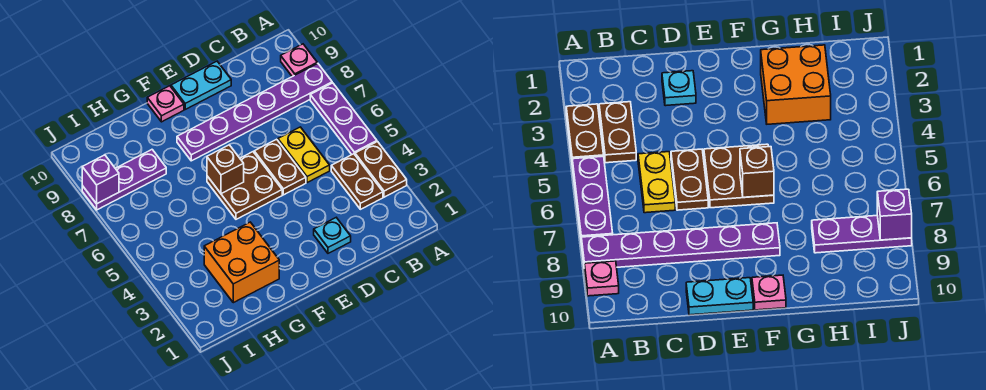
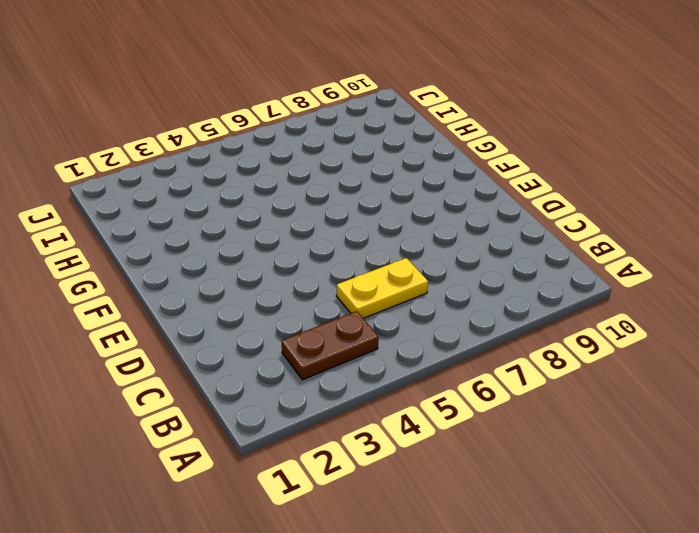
none -> brown 1x2 plate [355,142,407,197]
none -> purple 1x3 plate [310,83,377,155]
none -> purple 1x6 plate [177,63,332,161]

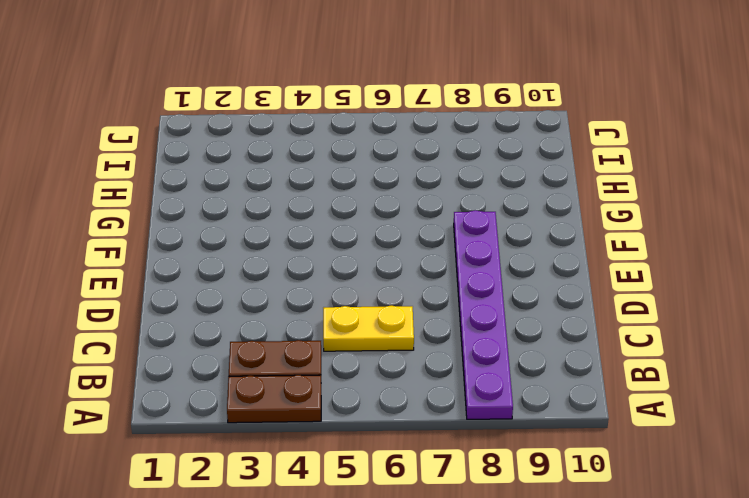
none -> purple 1x3 plate [310,83,377,155]
none -> pink 1x1 plate [281,44,317,77]
none -> cyan 1x1 plate [314,218,351,253]

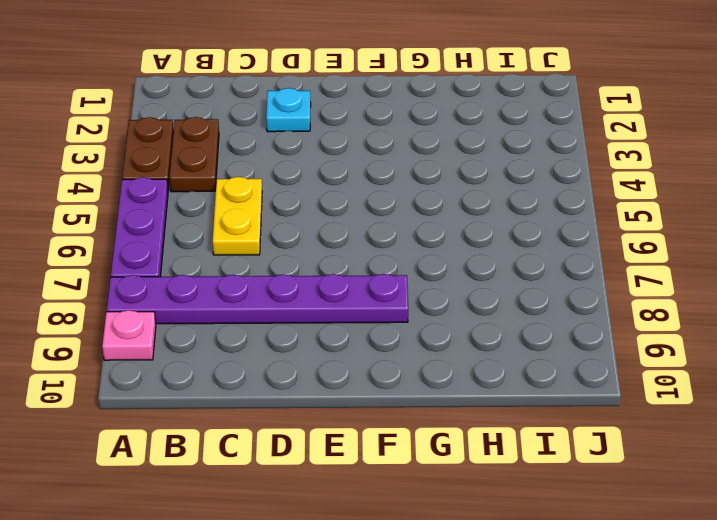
none -> brown 1x2 plate [254,139,306,195]
none -> cyan 1x2 plate [171,61,231,109]
none -> brown 2x2 plate [207,152,282,219]

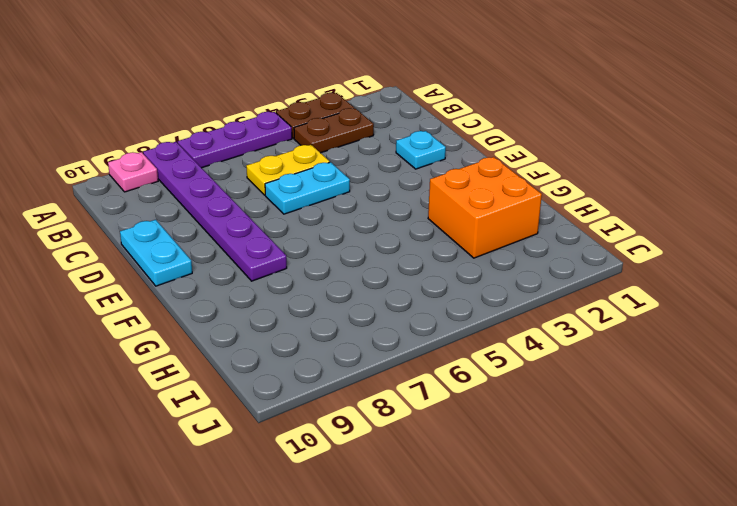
cyan 1x2 plate [265,162,350,214] -> brown 1x2 plate [254,139,306,195]
none -> brown 2x2 plate [207,152,282,219]
none -> pink 1x1 plate [147,86,184,122]
none -> purple 1x3 plate [82,150,166,210]

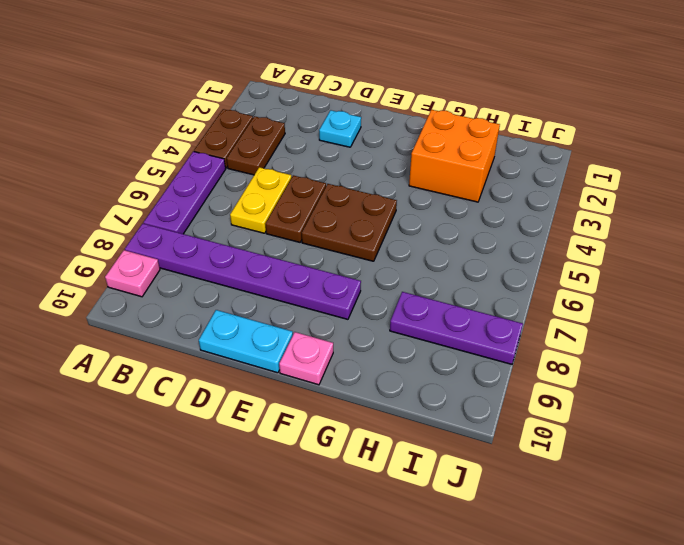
none -> brown 1x1 brick [207,145,244,194]
none -> purple 1x1 brick [82,155,119,204]

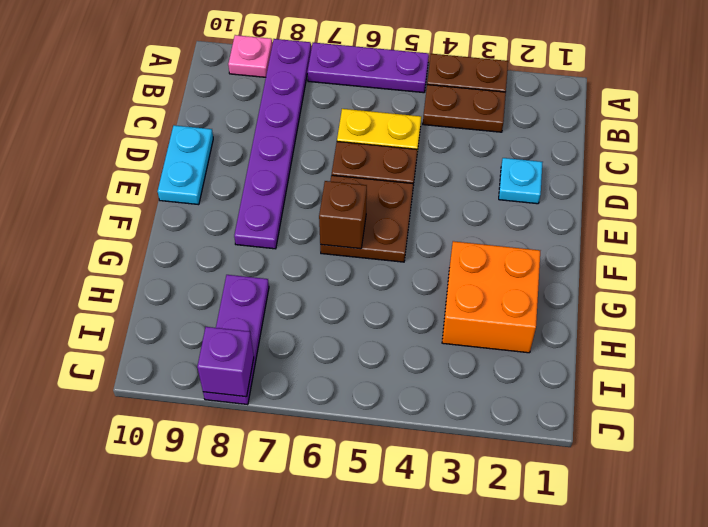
none -> pink 1x1 plate [147,86,184,122]

